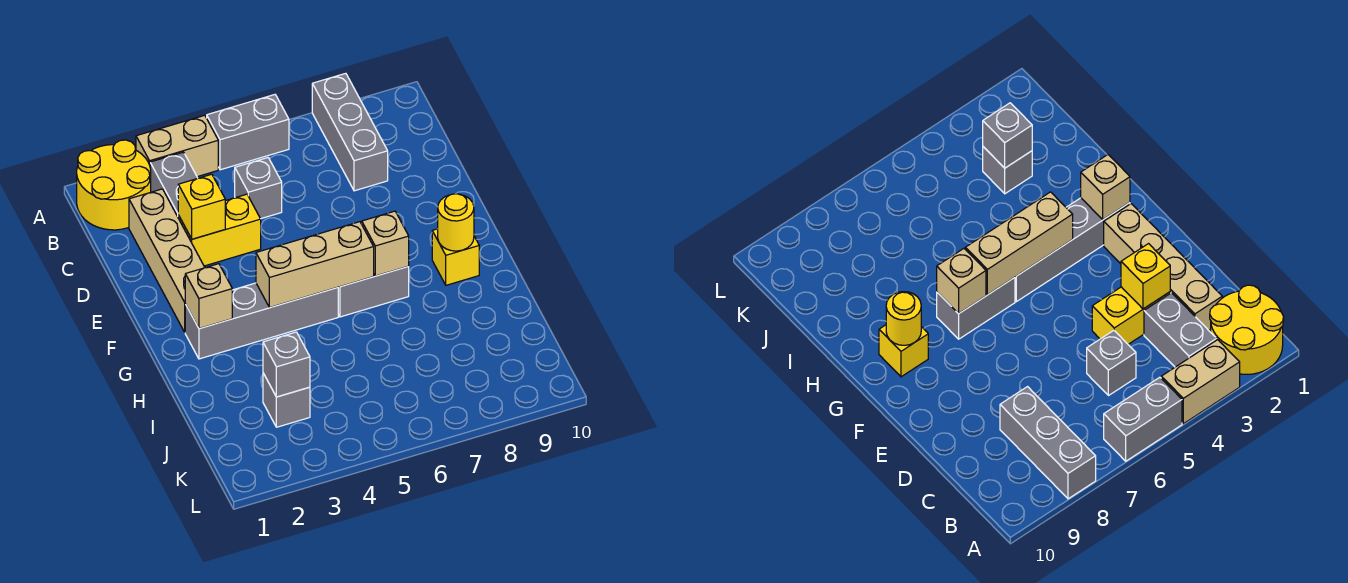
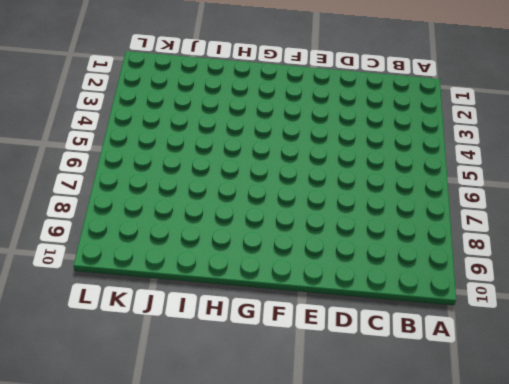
none -> yellow 2x2 round brick [77,140,151,230]
none -> tan 1x2 brick [136,115,218,177]
none -> grey 1x2 brick [207,95,289,170]

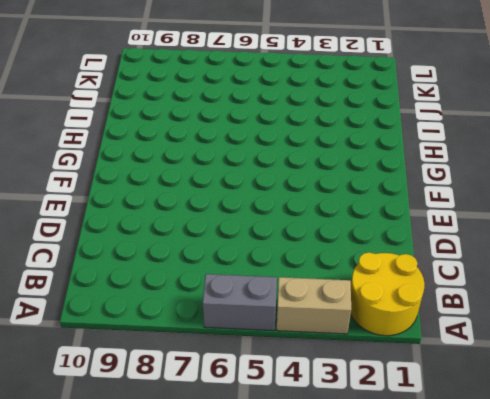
none -> grey 1x3 brick [312,73,388,191]
none -> grey 1x2 brick [150,152,198,216]
none -> tan 1x4 brick [129,189,205,332]

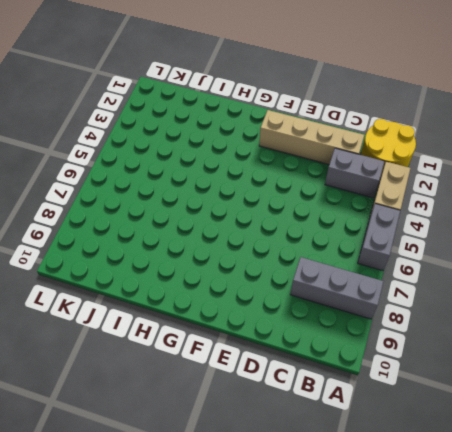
none -> grey 1x1 brick [235,158,282,219]
none -> yellow 1x2 brick [178,194,261,266]
none -> grey 1x4 brick [185,283,338,359]

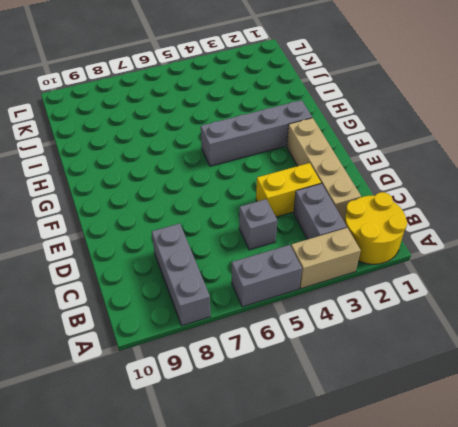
none -> grey 1x2 brick [338,267,409,317]
none -> yellow 1x1 brick [432,229,479,285]
none -> grey 1x1 brick [263,373,310,427]

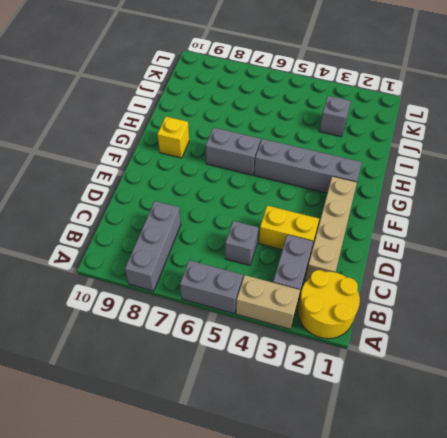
none -> yellow 1x1 brick [178,174,225,239]
none -> tan 1x1 brick [185,264,232,329]
none -> tan 1x3 brick [256,222,374,308]

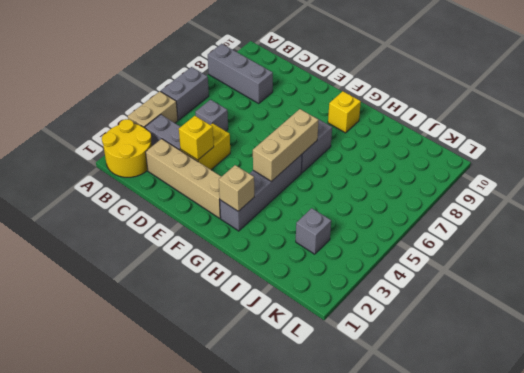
none -> tan 1x1 brick [362,211,409,276]
none -> yellow 1x1 round brick [438,194,474,251]
none -> grey 1x1 brick [263,332,310,397]

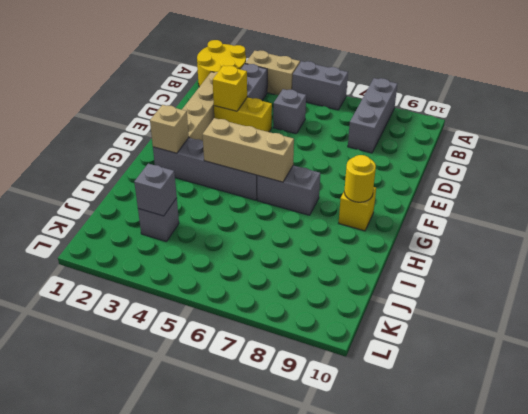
none -> tan 1x1 brick [362,211,409,276]

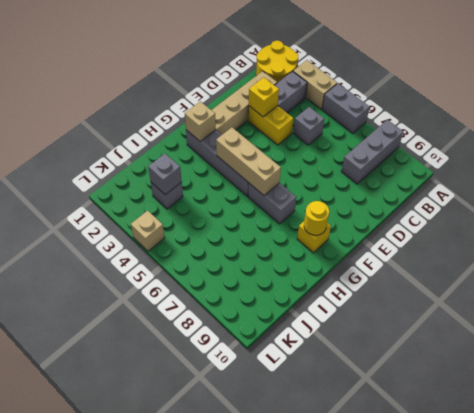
tan 1x1 brick [131,211,165,251] -> tan 1x1 brick moved to [362,211,409,276]

